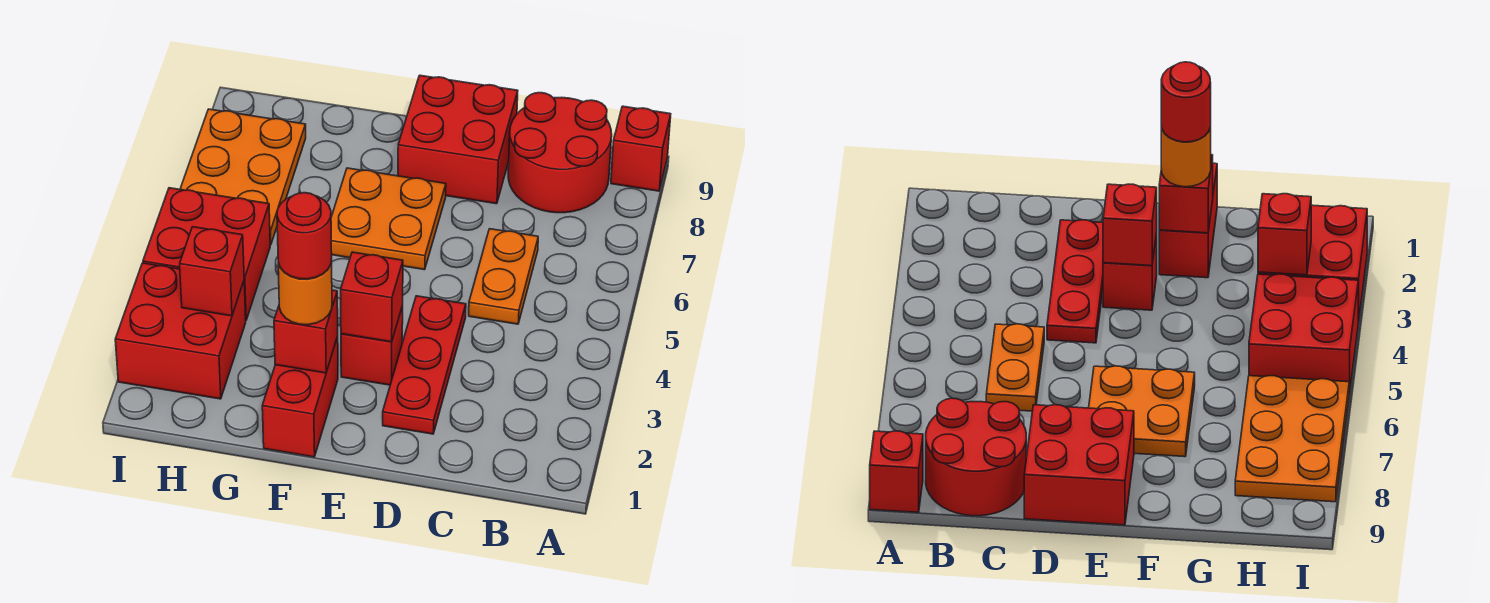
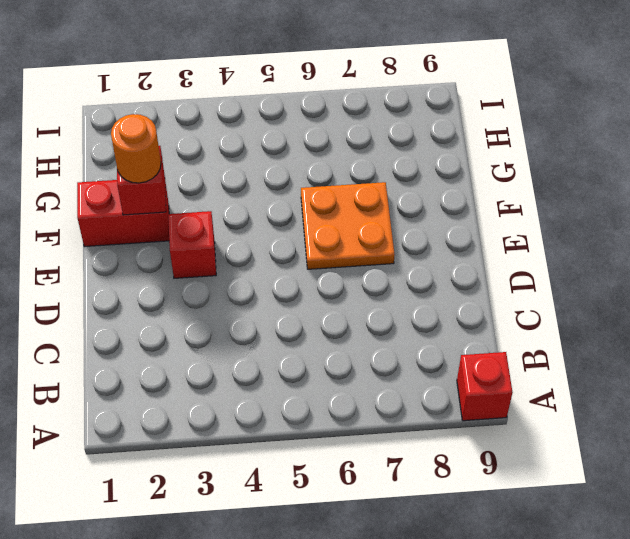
none -> red 2x2 round brick [508,93,612,213]
none -> orange 1x2 plate [469,229,538,324]
none -> red 1x3 plate [383,296,466,434]

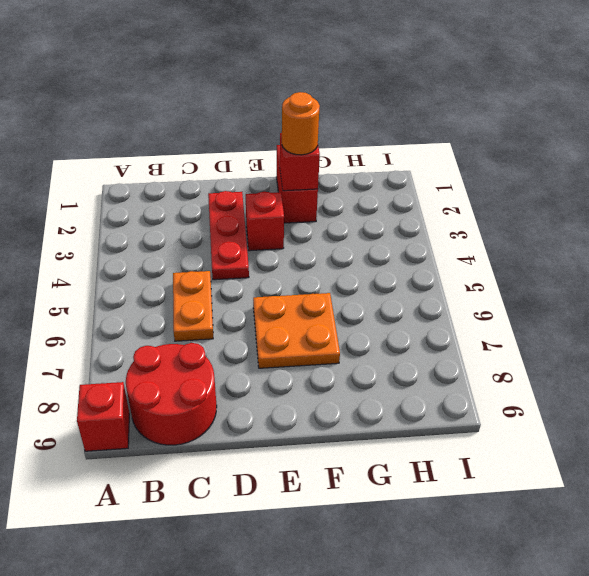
none -> red 2x2 brick [398,75,518,204]
none -> red 2x2 brick [115,263,246,399]
none -> red 2x2 brick [143,188,270,320]

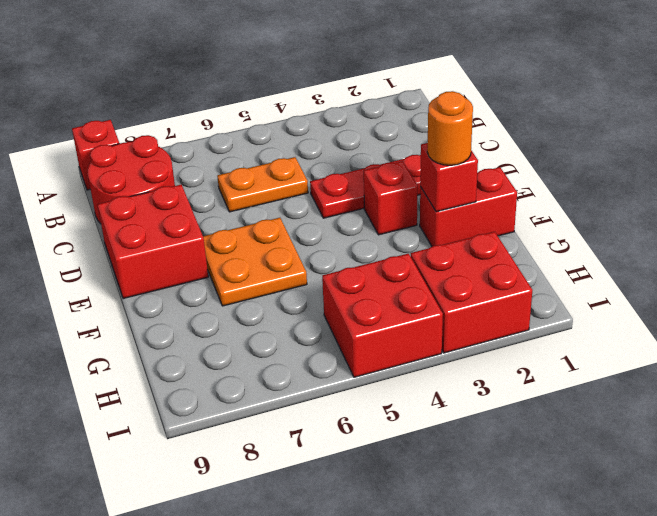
none -> orange 2x3 plate [180,109,306,245]
none -> red 1x1 brick [341,252,403,342]
none -> red 1x1 brick [180,227,244,316]

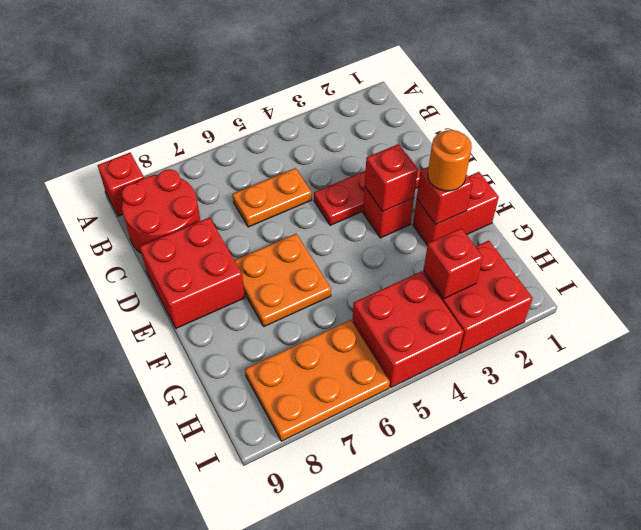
none -> red 1x1 round brick [277,193,332,279]

